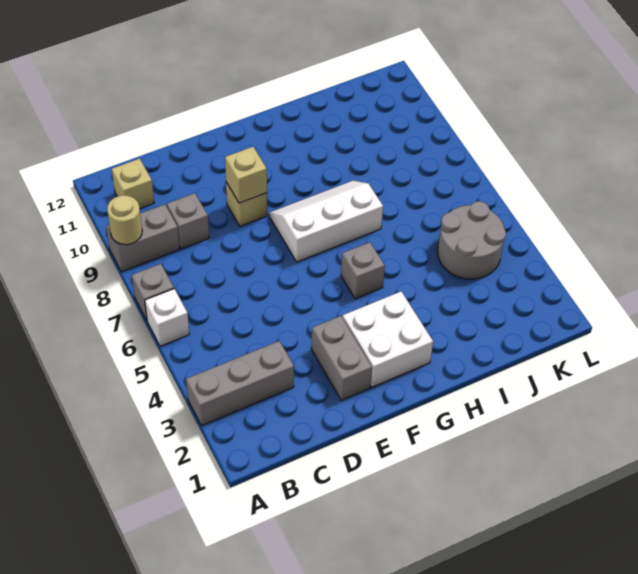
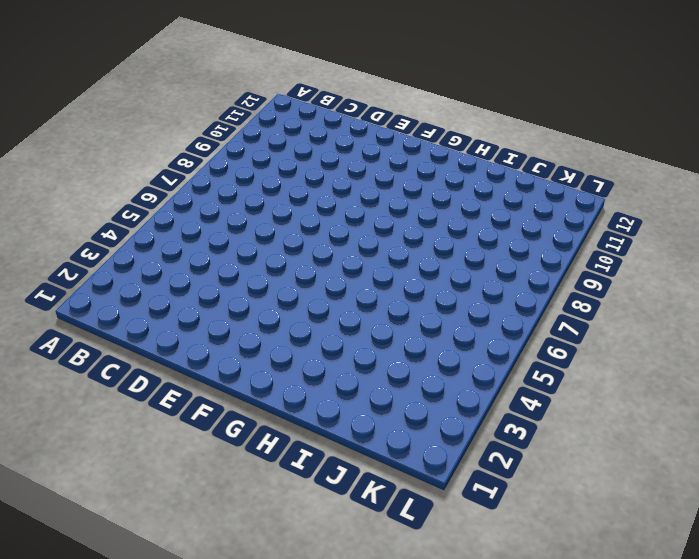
none -> grey 1x3 brick [186,341,294,426]
none -> white 1x1 brick [145,289,189,346]
none -> grey 1x1 brick [132,264,174,320]

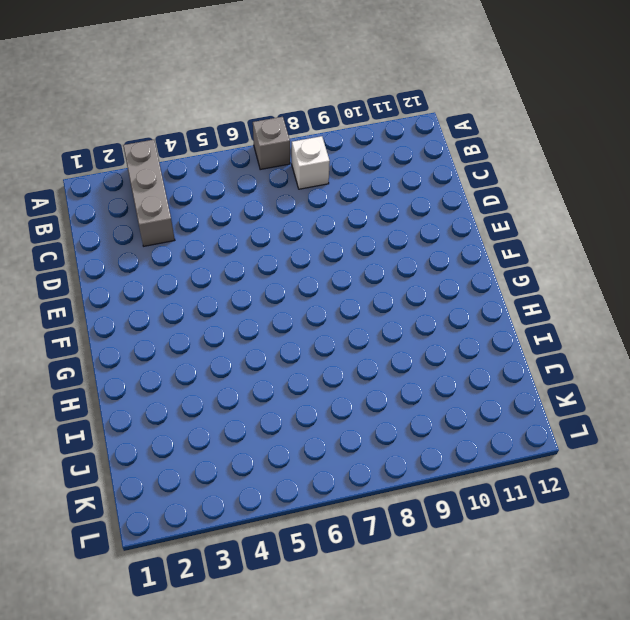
white 1x1 brick [292,136,330,189] -> white 1x1 brick moved to [145,289,189,346]
none -> grey 1x2 brick [106,204,180,272]
none -> tan 1x1 brick [112,159,154,209]
none -> grey 1x1 brick [167,193,209,249]

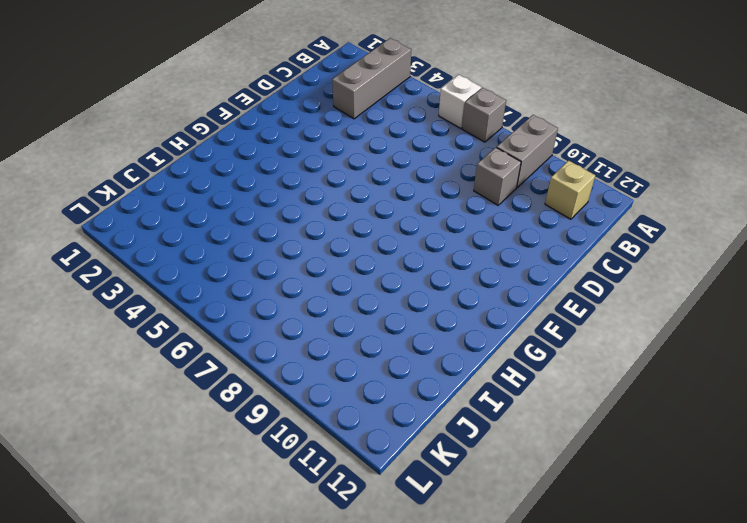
none -> grey 1x2 brick [311,316,372,400]
none -> tan 1x1 brick [226,182,267,226]
none -> white 2x2 brick [343,292,433,387]

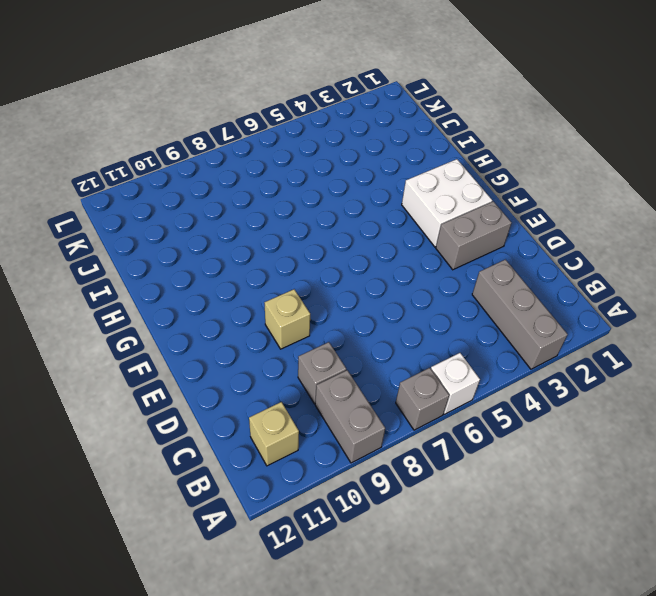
none -> white 2x3 slope [269,181,383,262]
none -> grey 1x1 brick [341,242,385,299]
none -> grey 2x2 round brick [438,201,506,279]

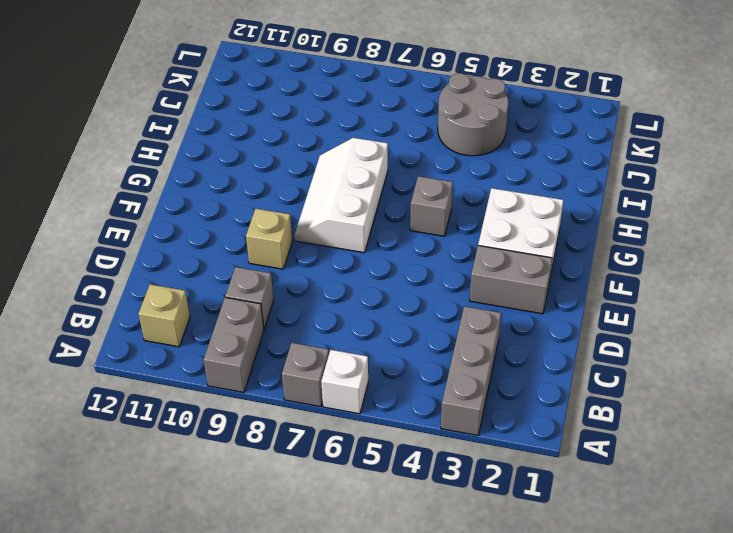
none -> tan 1x1 round brick [107,195,142,245]
none -> tan 1x1 brick [225,147,267,203]

